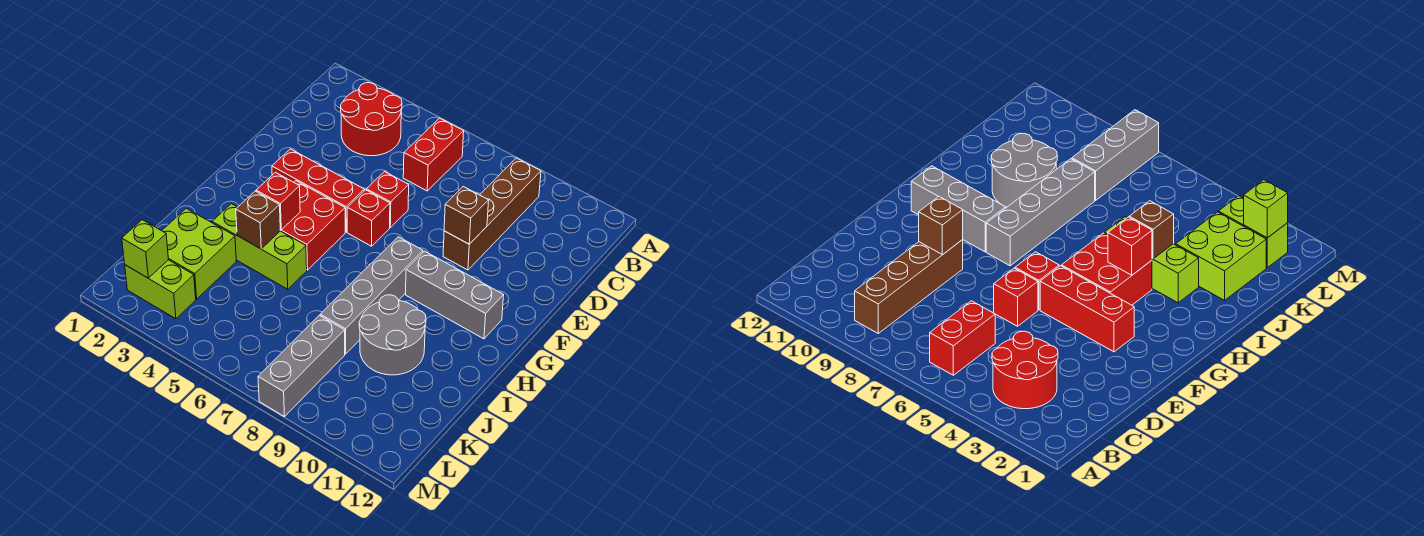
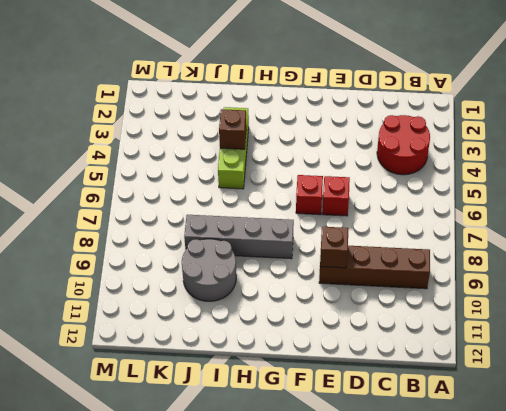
none -> red 1x2 brick [403,118,464,191]
none -> red 1x3 brick [272,149,364,232]
none -> red 2x2 brick [280,181,345,270]

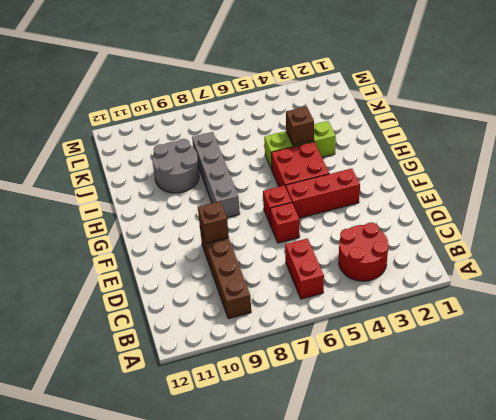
none -> grey 1x3 brick [406,251,504,339]
none -> lime 2x2 brick [162,208,236,299]
none -> grey 1x3 brick [258,315,345,417]

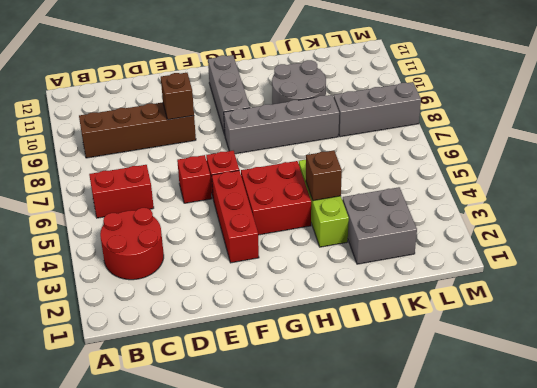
grey 2x2 brick [342,187,417,264] -> lime 2x2 brick [162,208,236,299]
none -> lime 1x2 brick [125,260,196,319]
none -> red 1x1 brick [256,172,300,230]
none -> lime 1x1 brick [122,220,169,278]

